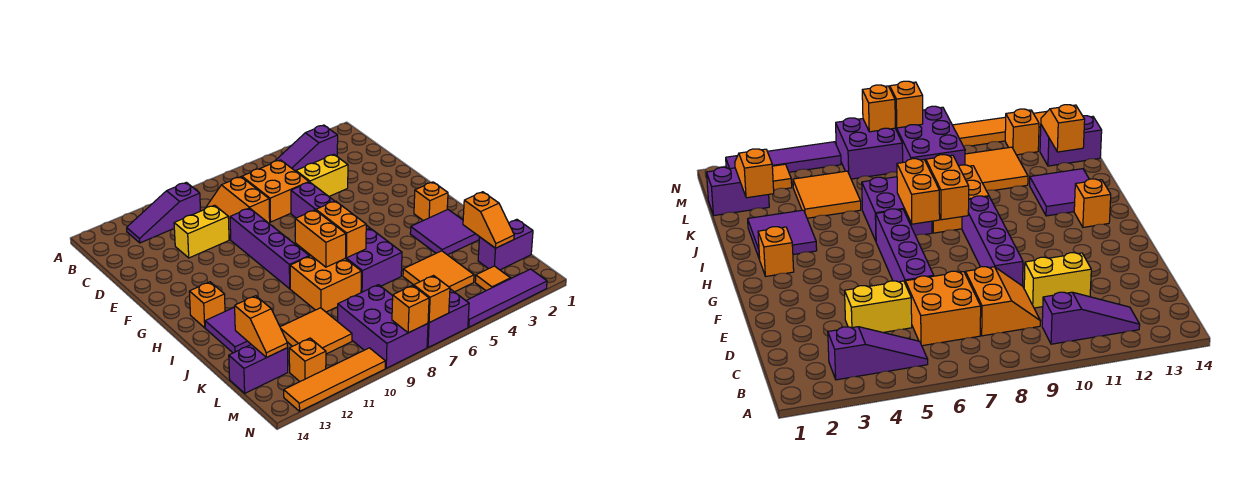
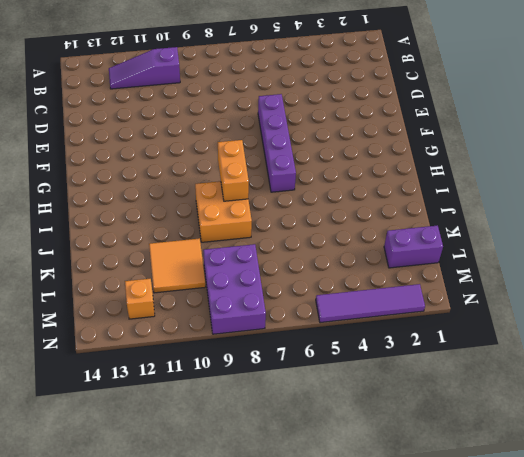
none -> purple 1x3 slope [275,125,338,171]
none -> orange 2x2 brick [242,160,309,222]
none -> orange 2x2 slope [206,177,270,240]
none -> yellow 1x2 brick [296,154,348,196]

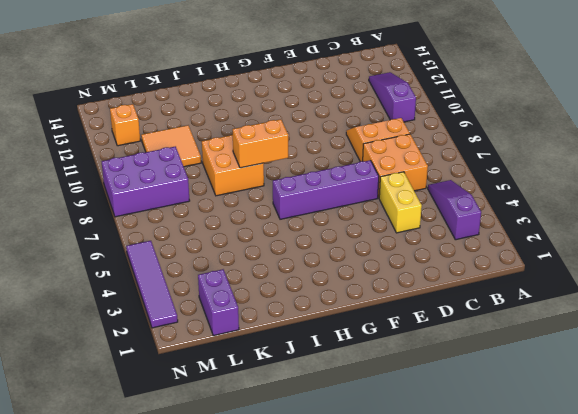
none -> yellow 1x2 brick [174,205,229,258]
none -> purple 1x4 brick [230,208,309,289]
none -> orange 1x1 brick [414,182,448,221]
none -> orange 1x1 brick [189,282,225,328]

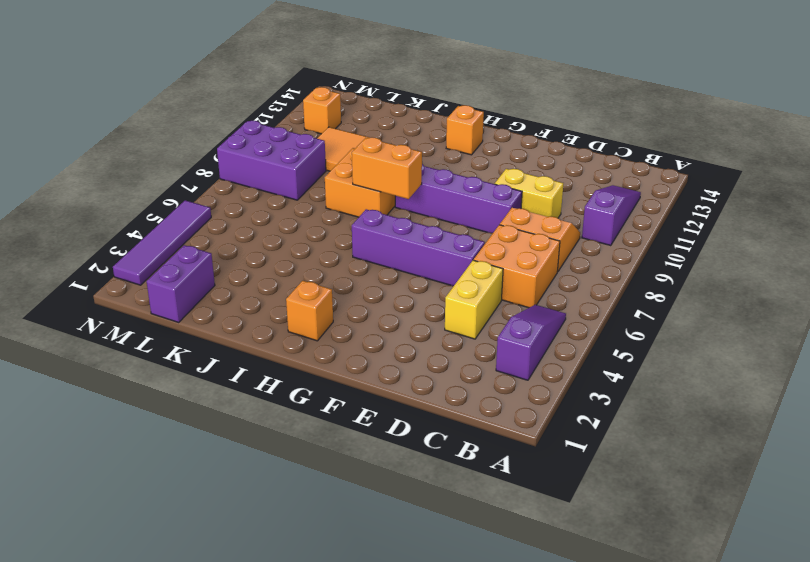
yellow 1x2 brick [495,169,563,218] -> yellow 1x2 brick turned to [174,205,229,258]
none -> purple 2x2 tile [410,209,479,255]
none -> purple 2x2 brick [345,229,402,293]
none -> purple 2x2 tile [205,307,251,353]
none -> orange 2x2 tile [403,251,474,292]

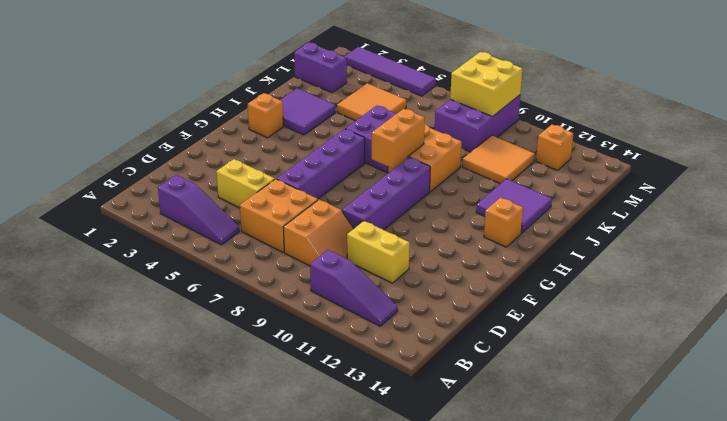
yellow 2x2 brick [450,52,522,116] -> orange 1x1 brick [392,285,429,333]
none -> purple 1x2 brick [229,345,288,393]
none -> orange 1x1 tile [475,266,510,291]
none -> purple 2x2 brick [427,289,469,347]
none -> orange 1x4 tile [284,348,385,411]

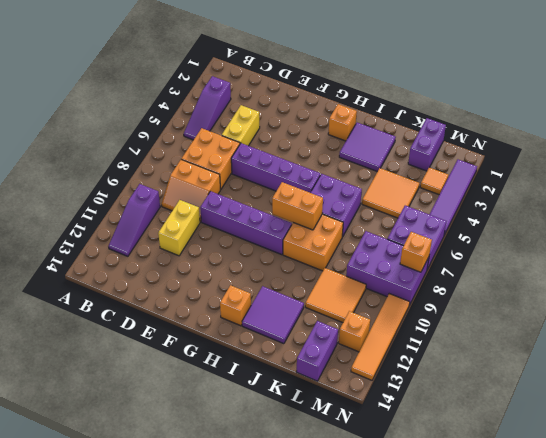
none -> orange 1x2 brick [316,201,366,258]
none -> orange 1x2 slope [463,192,514,248]
none -> orange 1x2 slope [235,296,288,358]
none -> orange 1x1 brick [414,276,450,323]

